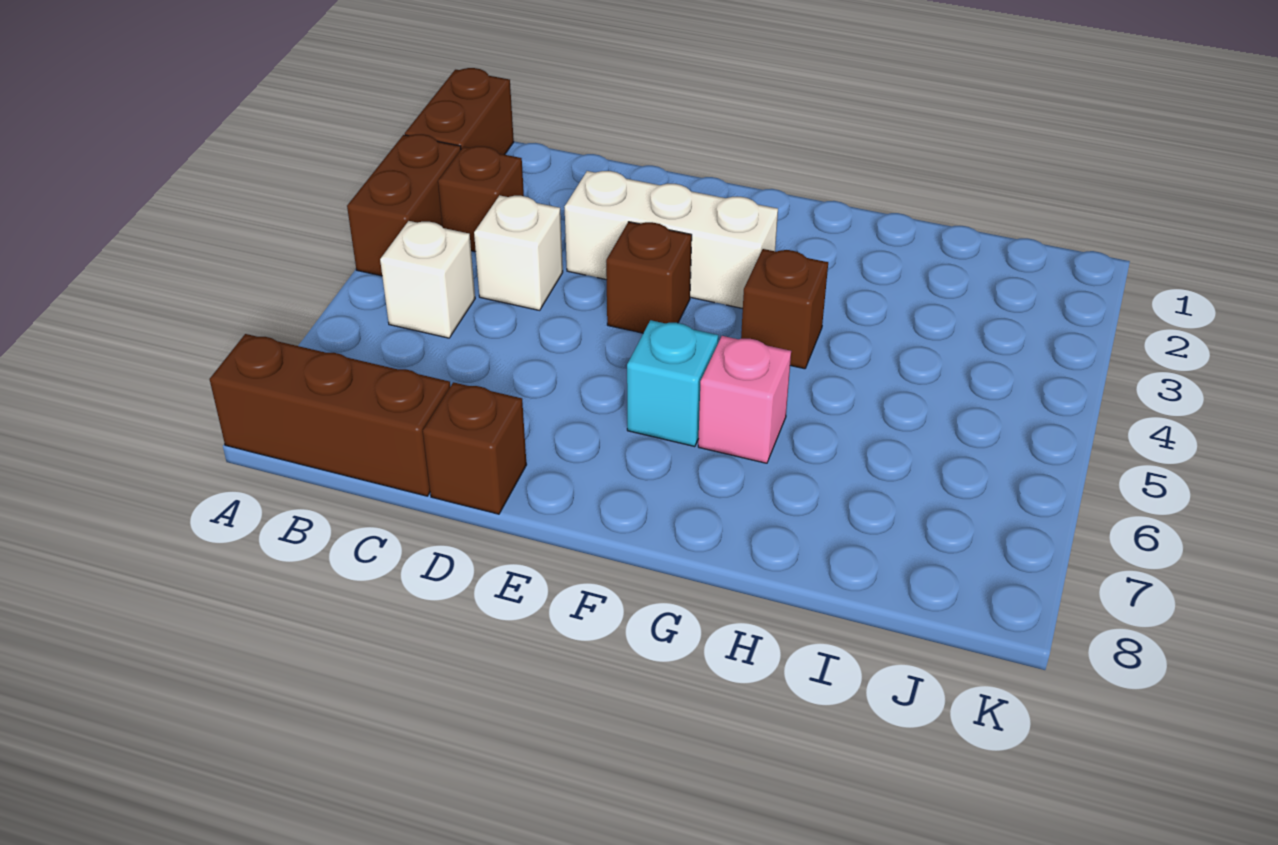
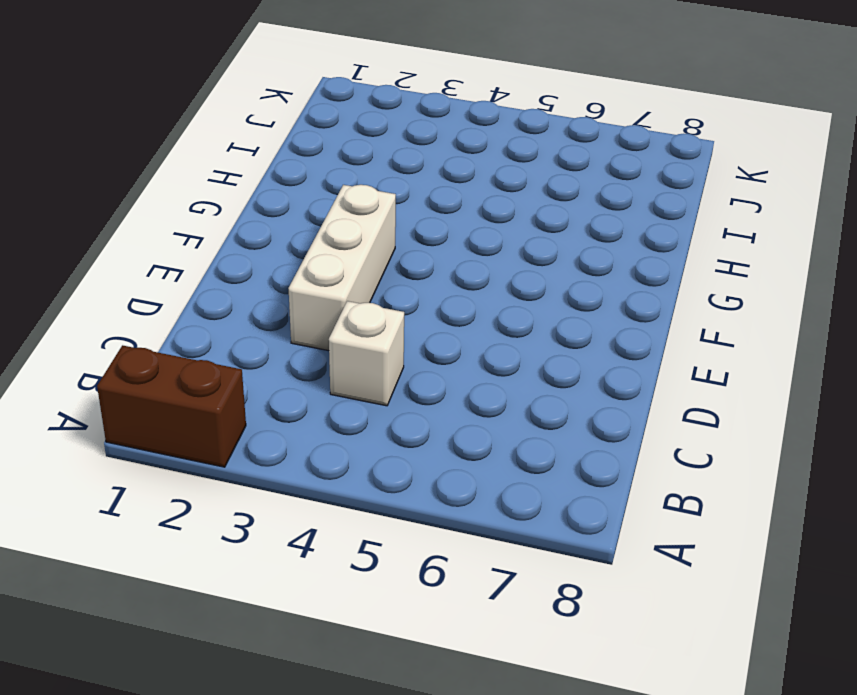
none -> brown 1x2 brick [347,134,461,276]
none -> brown 1x3 brick [210,334,450,496]
none -> brown 1x1 brick [438,146,524,252]

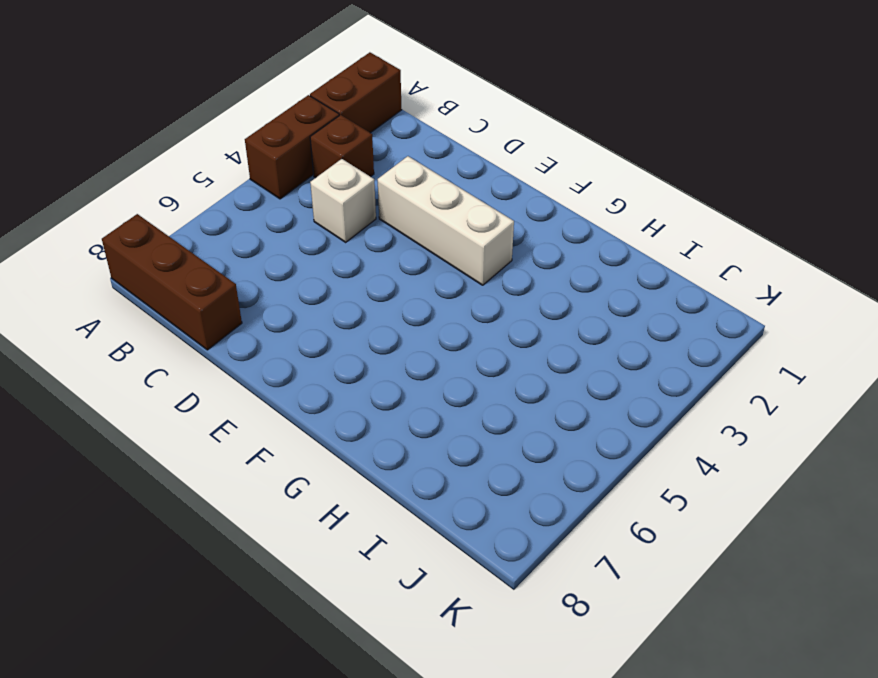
none -> white 1x1 brick [380,221,475,338]
none -> brown 1x1 brick [423,382,527,514]
none -> brown 1x1 brick [606,222,692,333]

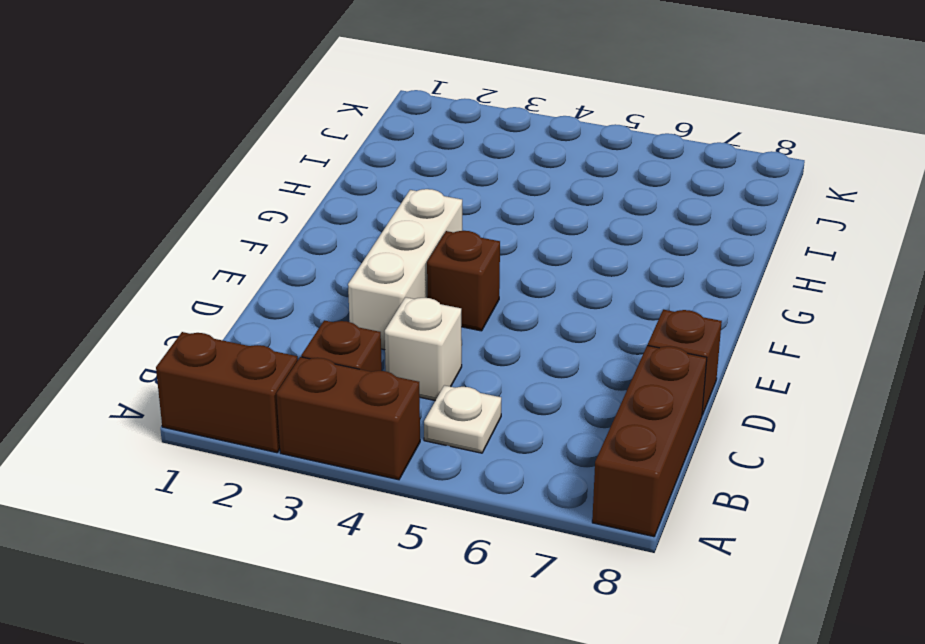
white 1x1 plate [424,385,501,453] -> white 1x1 brick [380,221,475,338]
none -> cyan 1x1 brick [627,320,718,447]
none -> brown 1x1 brick [741,249,828,369]
none -> pink 1x1 brick [698,336,791,463]

